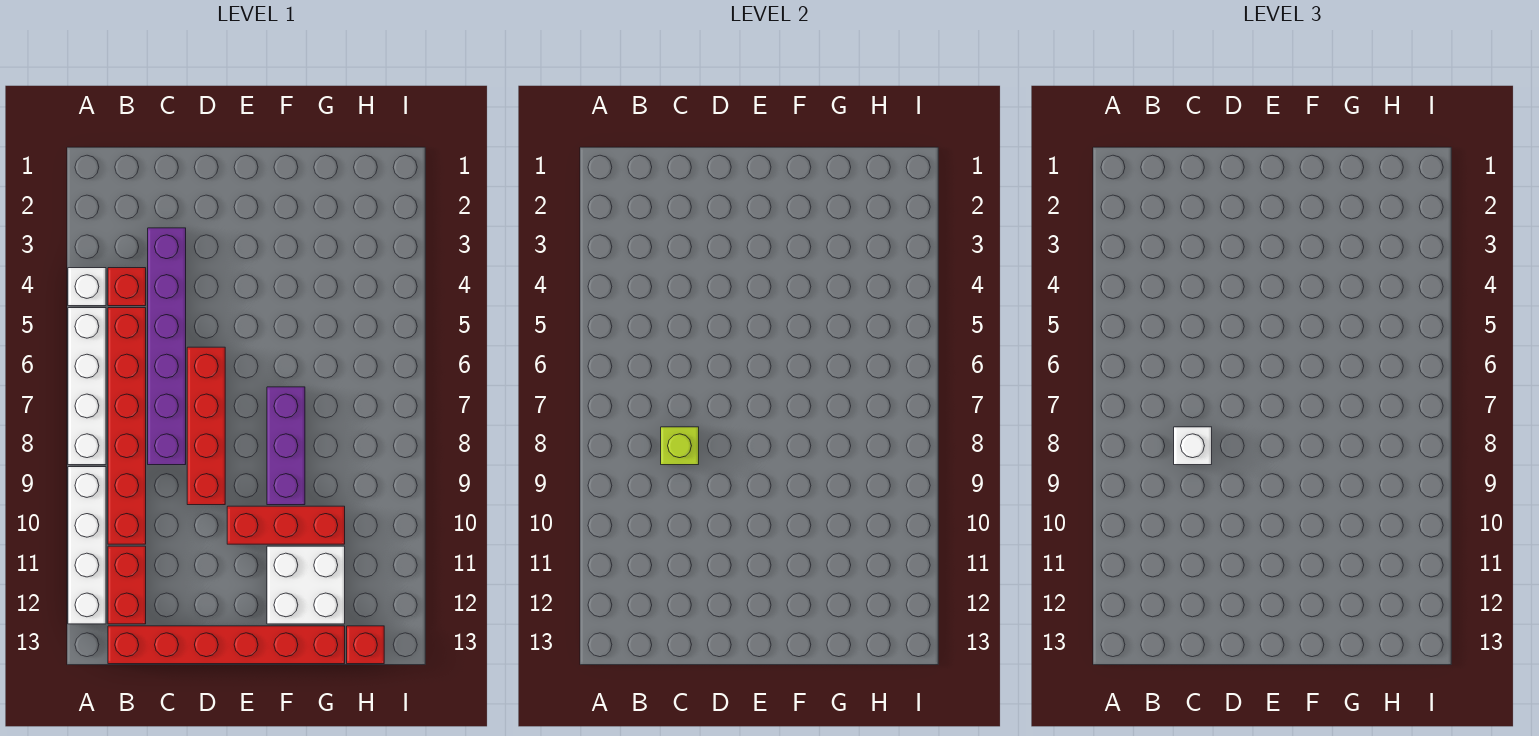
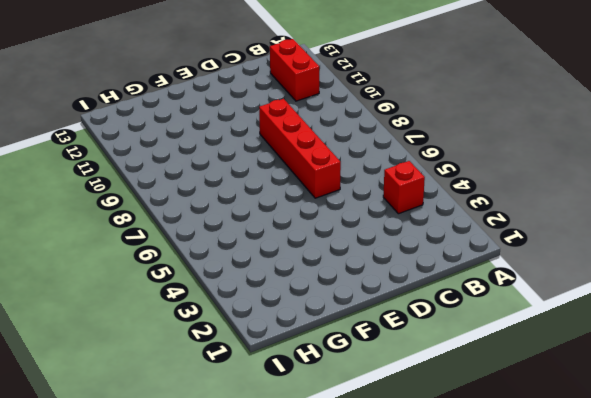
none -> white 1x1 brick [68,268,106,306]
none -> white 1x4 brick [68,308,106,465]
none -> white 1x4 brick [68,467,106,624]

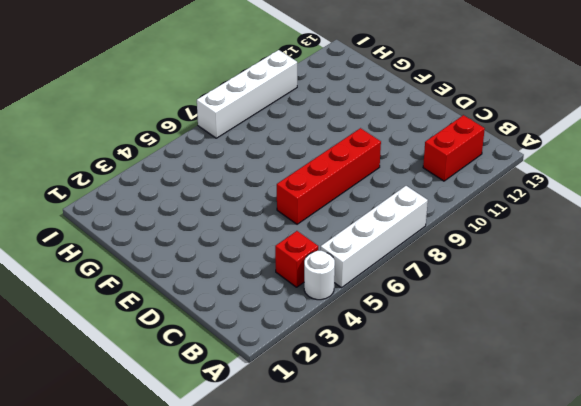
white 1x1 round brick [304,251,335,300] -> white 1x1 brick [68,268,106,306]
white 1x4 brick [197,50,297,138] -> white 1x4 brick moved to [68,467,106,624]
none -> red 1x6 brick [108,308,146,544]
none -> red 1x6 brick [108,626,345,664]
none -> purple 1x6 brick [148,228,186,465]

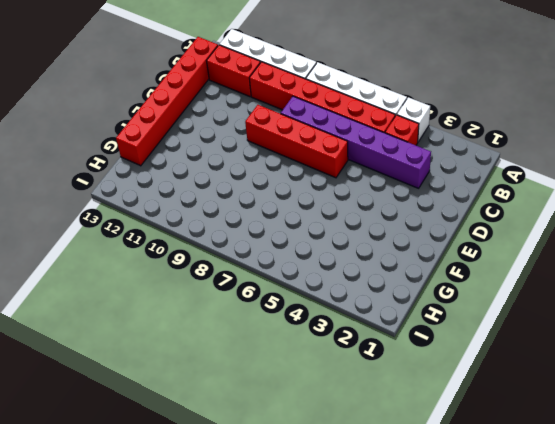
none -> red 1x3 brick [227,506,345,544]
none -> purple 1x3 brick [267,387,305,505]
none -> white 2x2 brick [267,546,345,624]

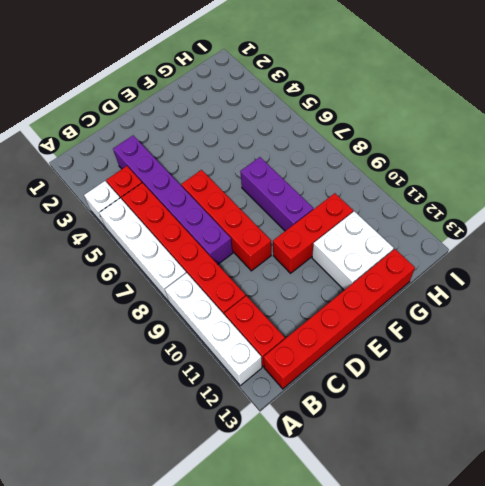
none -> red 1x1 brick [347,626,384,664]
none -> lime 1x1 brick [661,427,699,465]
none -> white 1x1 brick [1174,427,1212,465]

